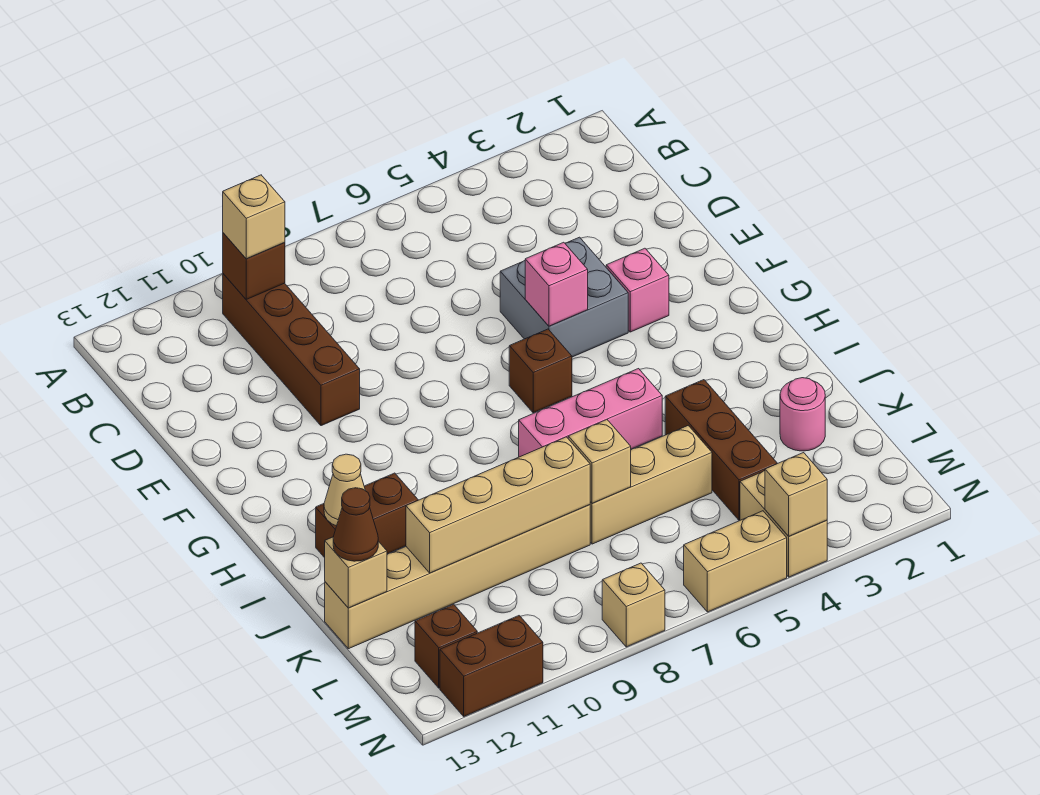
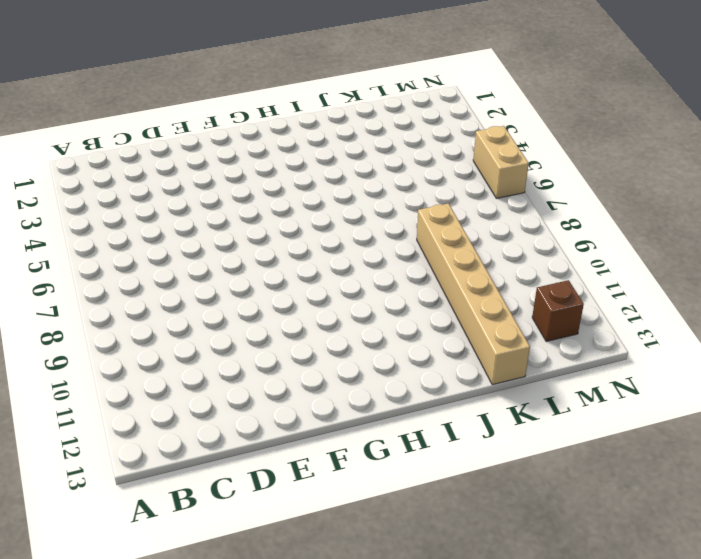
none -> brown 1x4 brick [223,274,360,426]
none -> grey 2x2 brick [500,237,628,357]
none -> pink 1x1 brick [606,248,669,332]

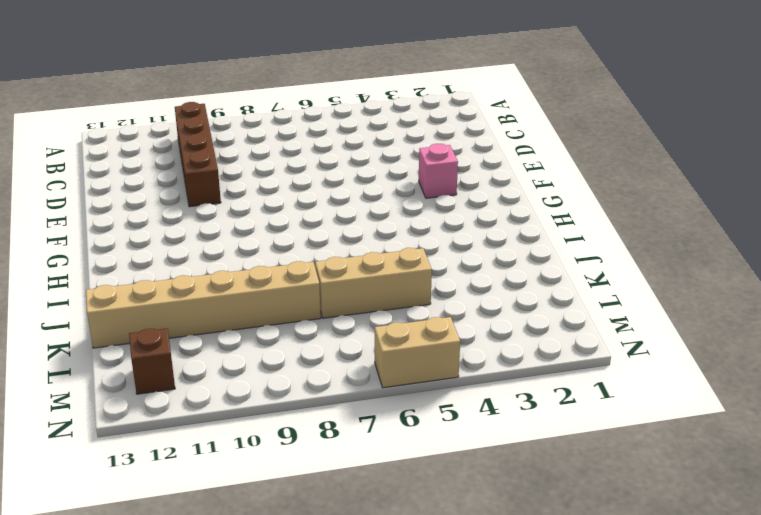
none -> grey 2x2 brick [500,237,628,357]
none -> brown 1x1 brick [509,329,572,413]
none -> pink 1x3 brick [519,369,662,457]

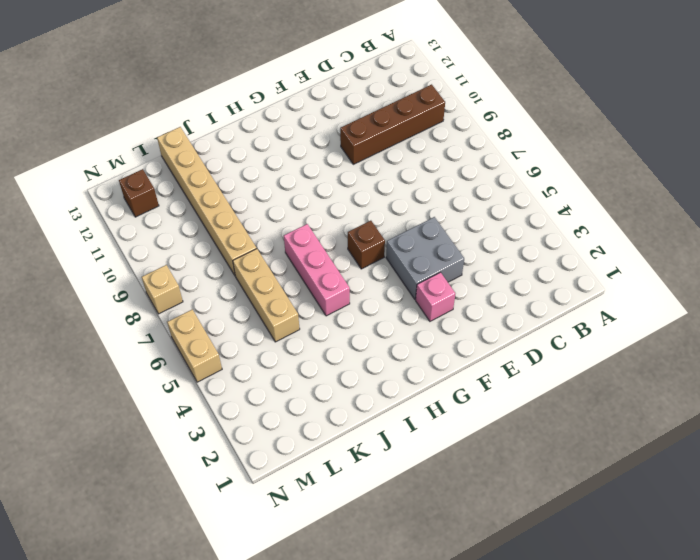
none -> brown 1x2 brick [316,473,418,558]
none -> brown 1x3 brick [665,380,777,520]
none -> pink 1x1 round brick [780,378,825,451]

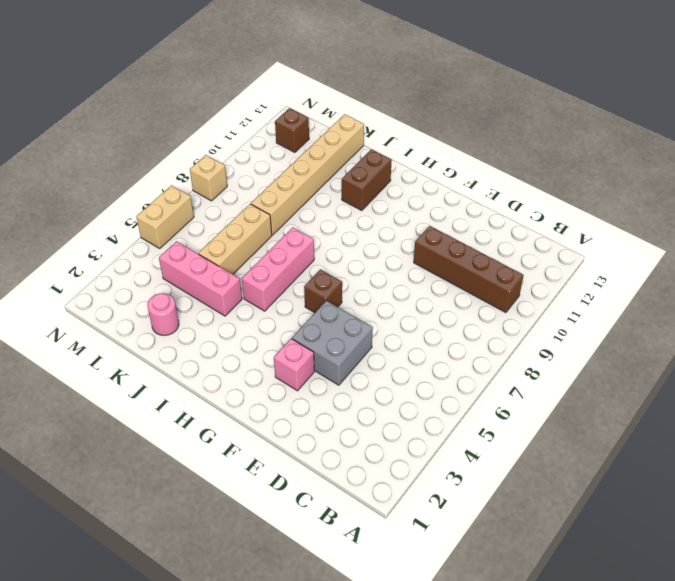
pink 1x3 brick [159,241,242,316] -> brown 1x3 brick [665,380,777,520]
none -> tan 1x2 brick [740,471,827,577]
none -> brown 1x2 brick [440,616,543,716]
none -> brown 1x1 brick [223,233,285,299]

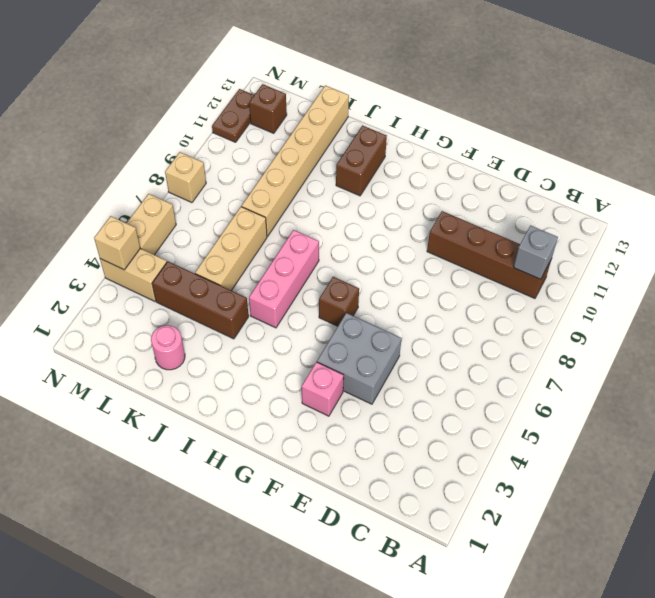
grey 1x1 brick [514,226,558,279] -> brown 1x1 brick [223,233,285,299]
brown 1x2 plate [212,89,254,142] -> brown 1x2 brick [440,616,543,716]
none -> pink 1x1 brick [525,242,588,326]
none -> tan 1x1 cone [324,454,366,526]
none -> tan 1x1 brick [568,419,631,503]

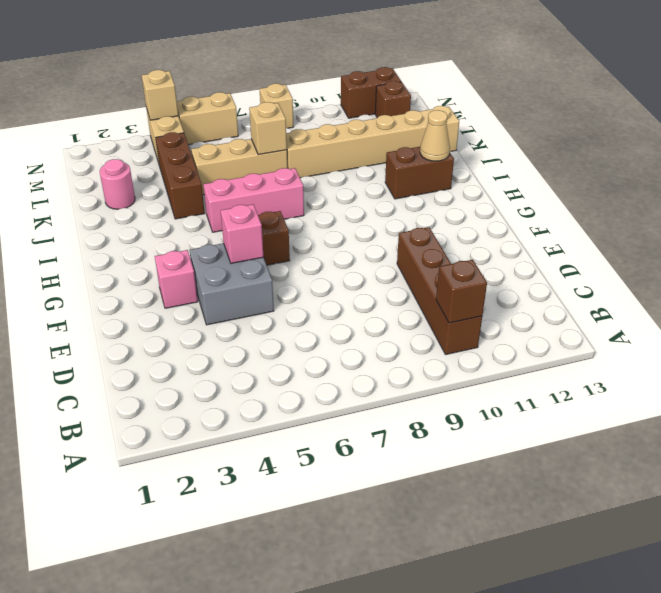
none -> tan 1x4 brick [406,437,590,573]
none -> tan 1x1 brick [325,537,387,608]
none -> tan 1x1 brick [223,175,285,259]

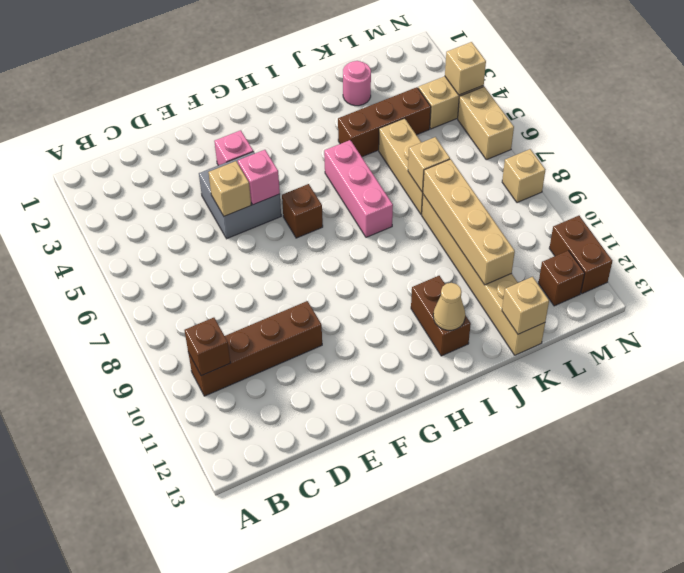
tan 1x1 brick [209,161,251,216] -> tan 1x1 brick moved to [223,175,285,259]
none -> brown 1x1 cone [333,488,378,561]

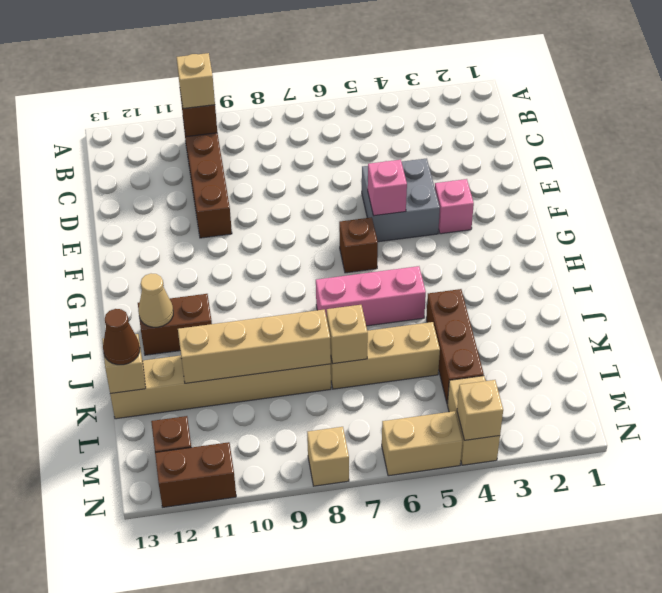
none -> pink 1x1 round brick [780,378,825,451]

